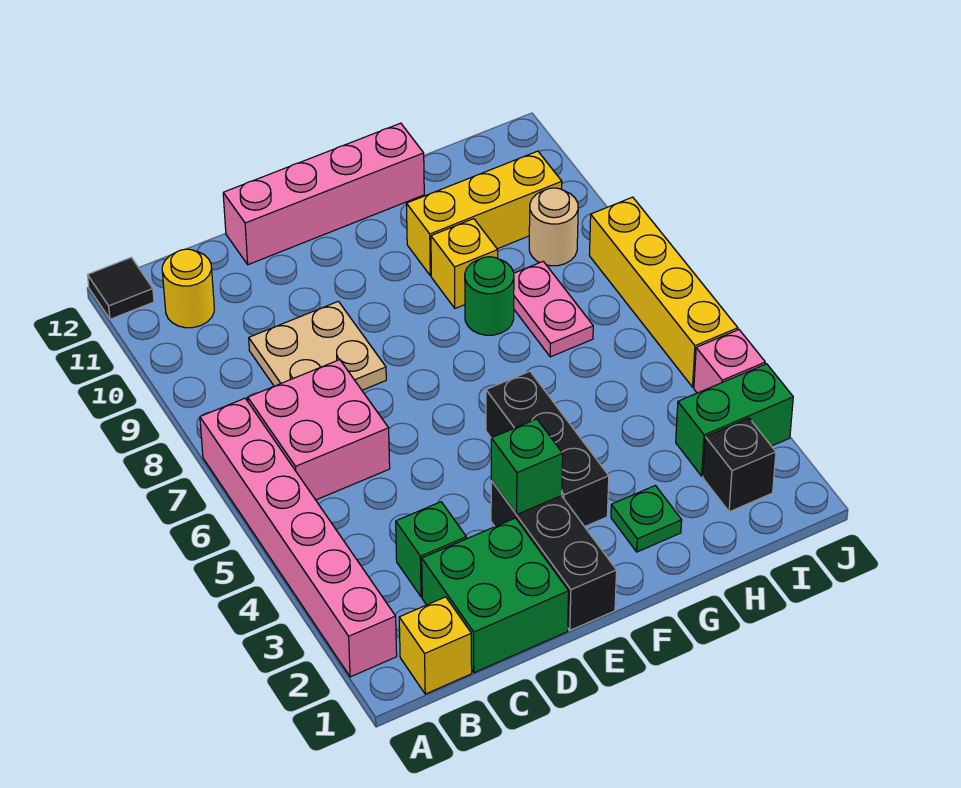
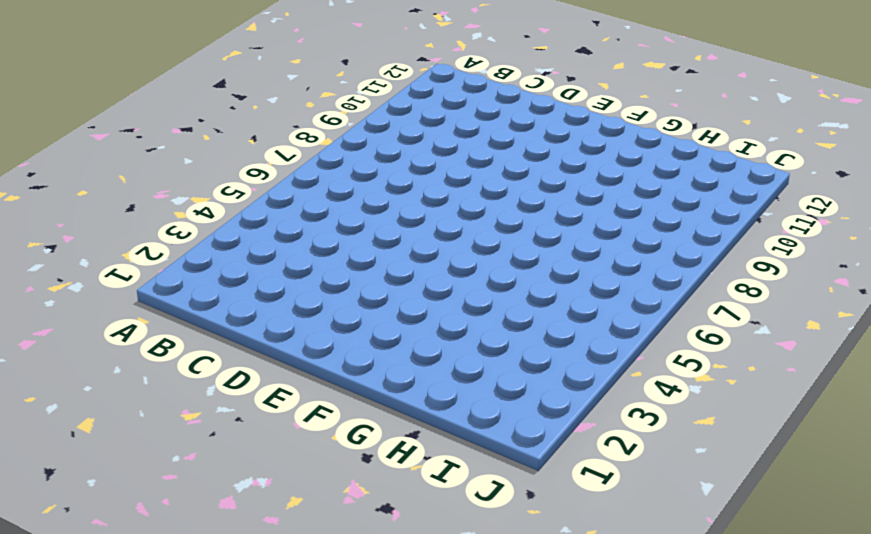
none -> pink 1x6 brick [200,398,397,677]
none -> black 1x1 tile [88,258,154,319]
none -> yellow 1x1 brick [399,597,472,694]

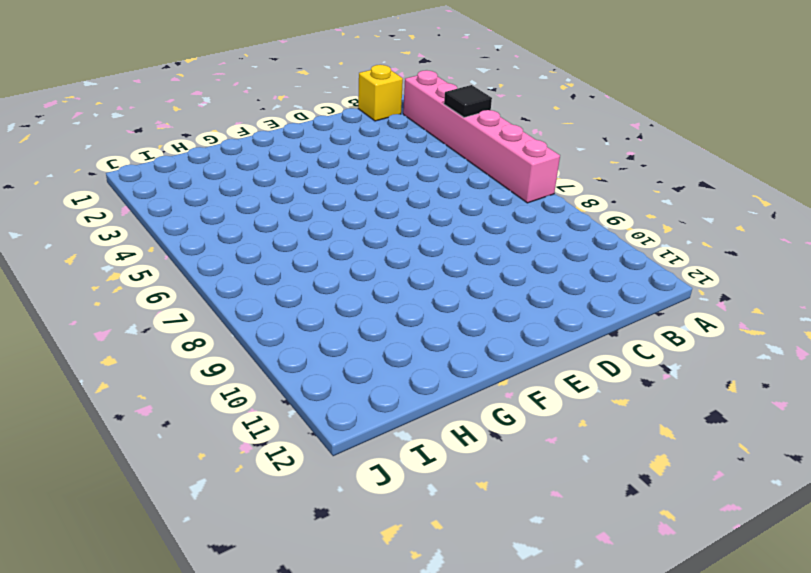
black 1x1 tile [444,85,492,117] -> black 1x1 tile moved to [88,258,154,319]
none -> pink 2x2 brick [248,360,390,500]
none -> yellow 1x1 round brick [162,249,214,328]
none -> green 2x2 brick [422,518,569,673]

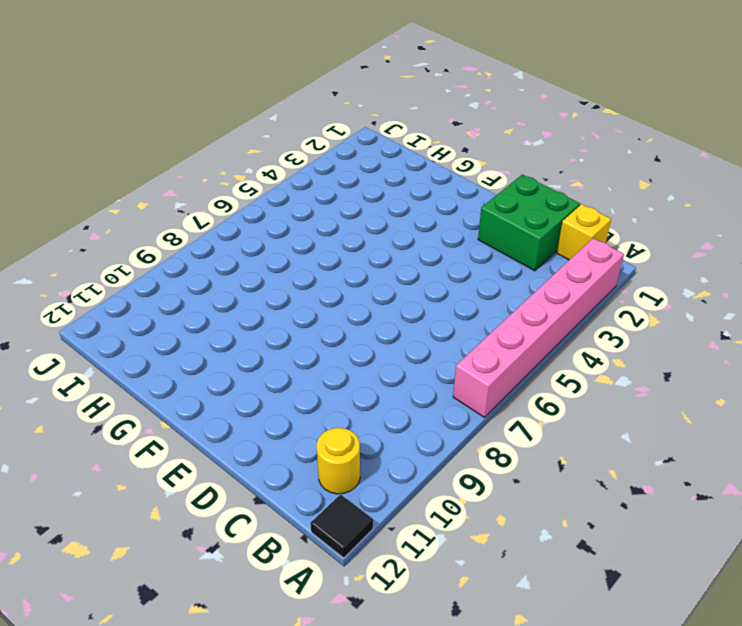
none -> pink 2x2 brick [248,360,390,500]
none -> green 1x1 brick [396,502,466,597]
none -> tan 2x2 plate [249,301,386,390]

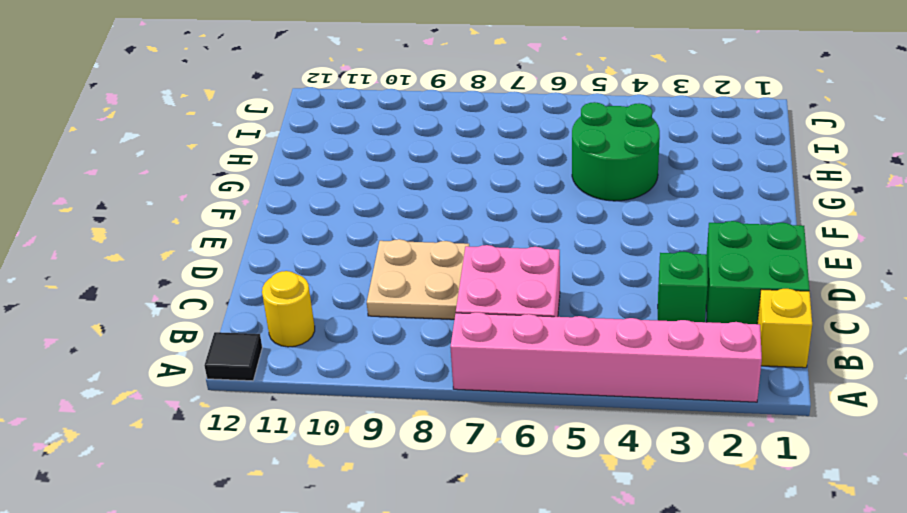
green 2x2 round brick [572,102,660,201] -> none
none -> pink 1x4 brick [223,123,424,265]
none -> black 1x3 brick [491,481,617,630]
none -> black 1x3 brick [486,371,609,527]

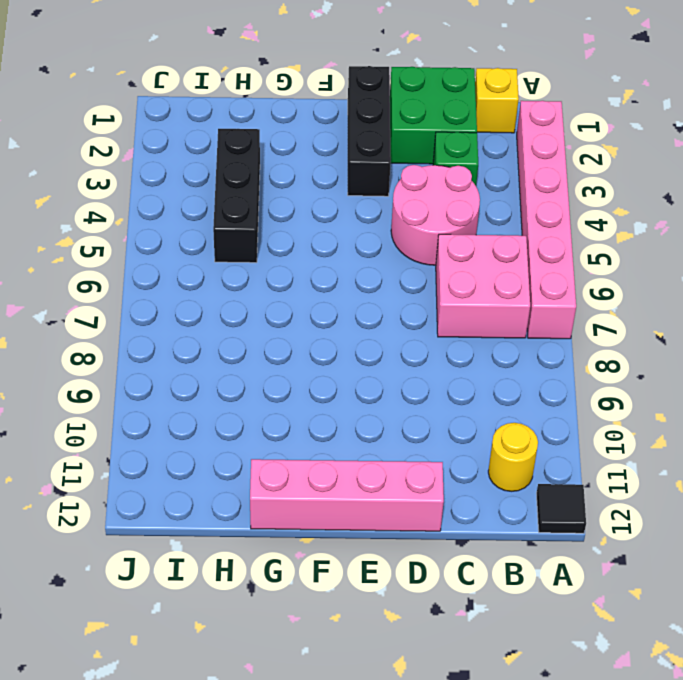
pink 2x2 round brick [391,165,480,265] -> none
black 1x3 brick [213,129,260,263] -> black 1x3 brick moved to [486,371,609,527]
none -> tan 2x2 plate [249,301,386,390]
none -> green 1x1 plate [611,485,682,552]
none -> green 1x1 round brick [465,257,514,335]

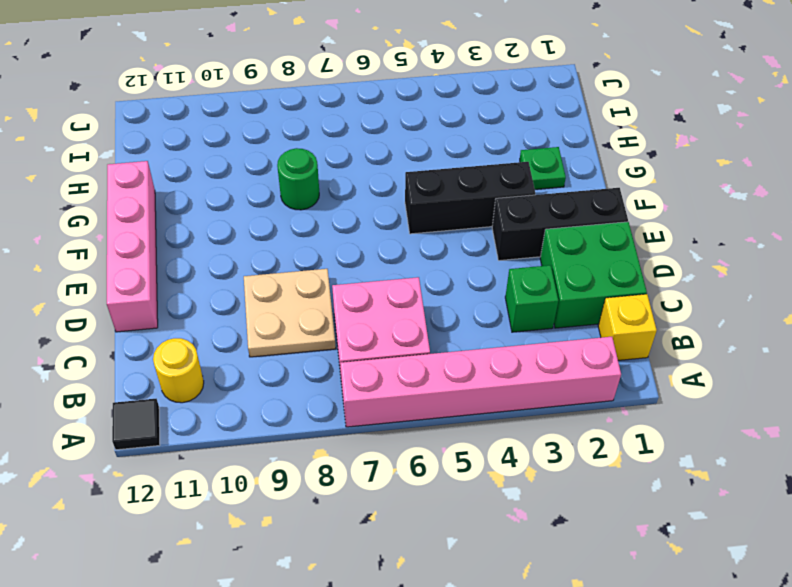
none -> yellow 1x1 brick [431,219,498,308]
none -> yellow 1x3 brick [407,151,562,276]
none -> pink 1x2 plate [514,261,593,357]

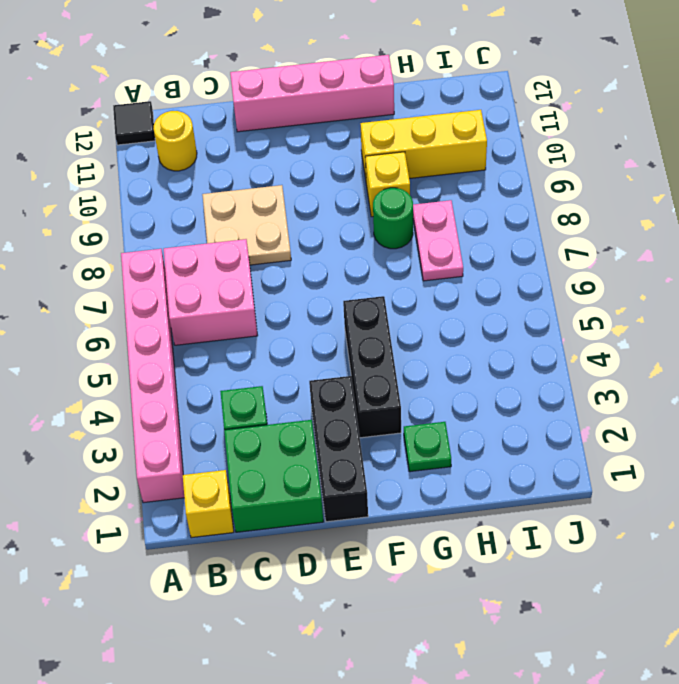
none -> black 1x1 brick [703,418,776,512]
none -> green 1x2 brick [676,364,793,476]
none -> tan 1x1 round brick [529,188,578,266]

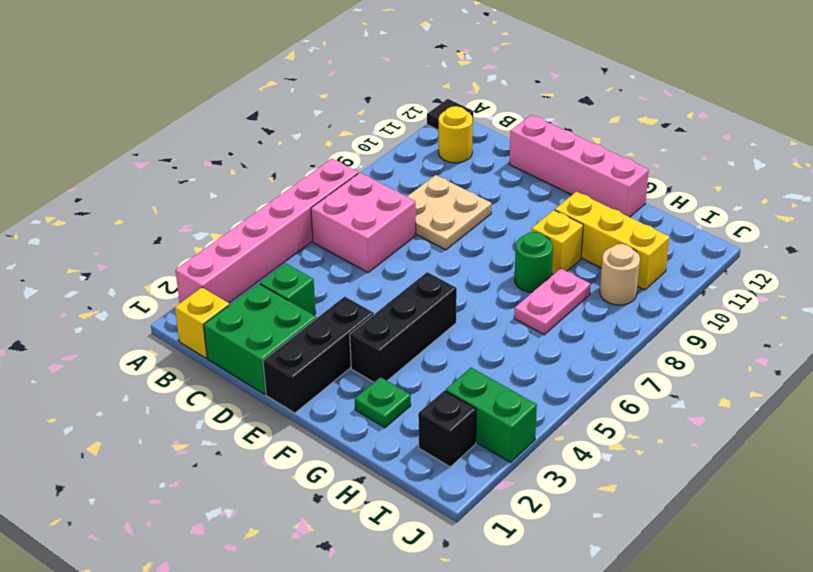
none -> pink 1x1 brick [694,330,765,393]
none -> yellow 1x4 brick [589,197,738,387]
none -> green 1x1 brick [491,419,563,515]

